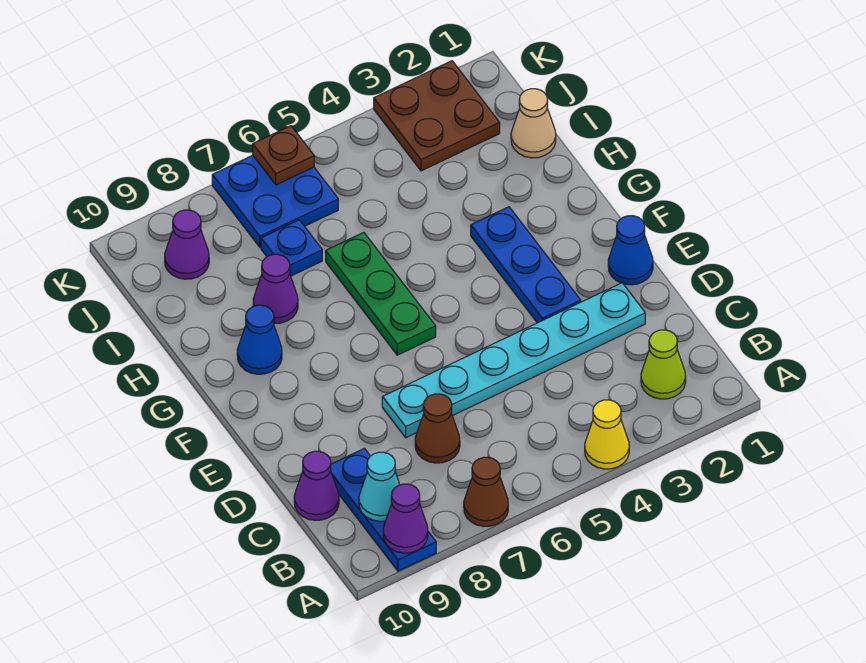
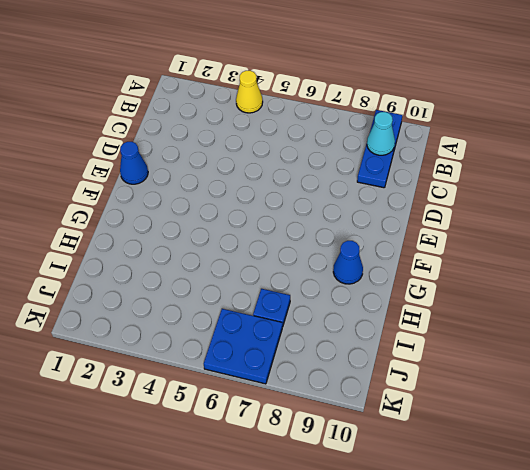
none -> brown 1x1 cone [464,457,508,526]
none -> lime 1x1 cone [641,330,686,399]
none -> brown 1x1 cone [415,394,460,463]

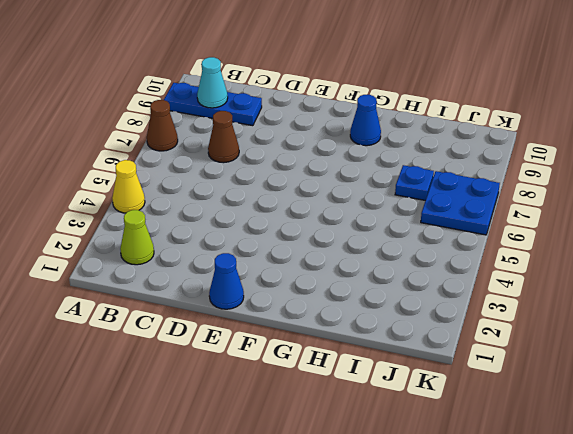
none -> purple 1x1 cone [294,451,339,520]
none -> cyan 1x6 plate [382,283,645,438]
none -> blue 1x3 plate [471,207,581,323]

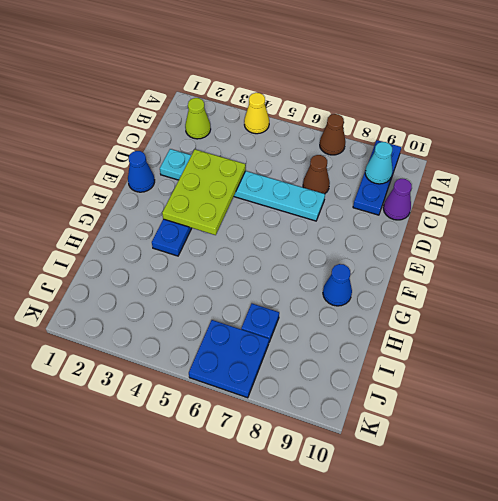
lime 2x3 plate [162,149,246,235] -> none
none -> green 1x3 plate [326,232,436,355]
none -> purple 1x1 cone [253,254,298,324]
none -> tan 1x1 cone [511,89,556,158]

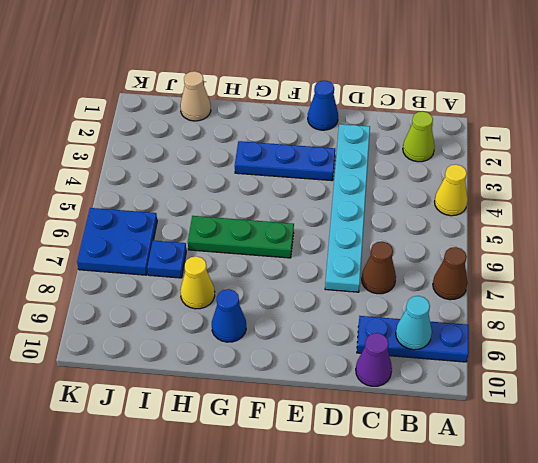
yellow 1x1 cone [180,256,215,309] -> purple 1x1 cone [253,254,298,324]
none -> brown 2x2 plate [374,61,500,171]
none -> purple 1x1 cone [165,210,209,279]
none -> purple 1x1 cone [383,484,428,553]

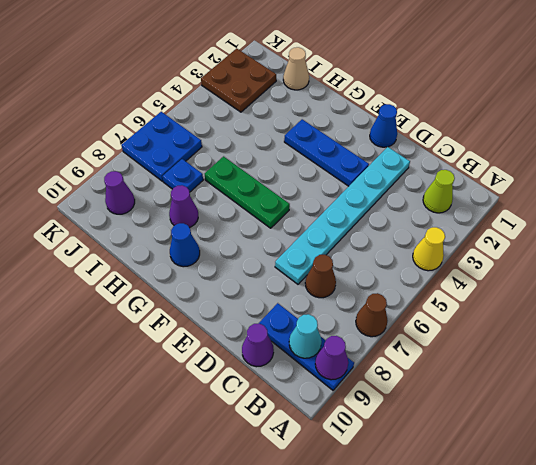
none -> brown 1x1 plate [253,126,314,185]

